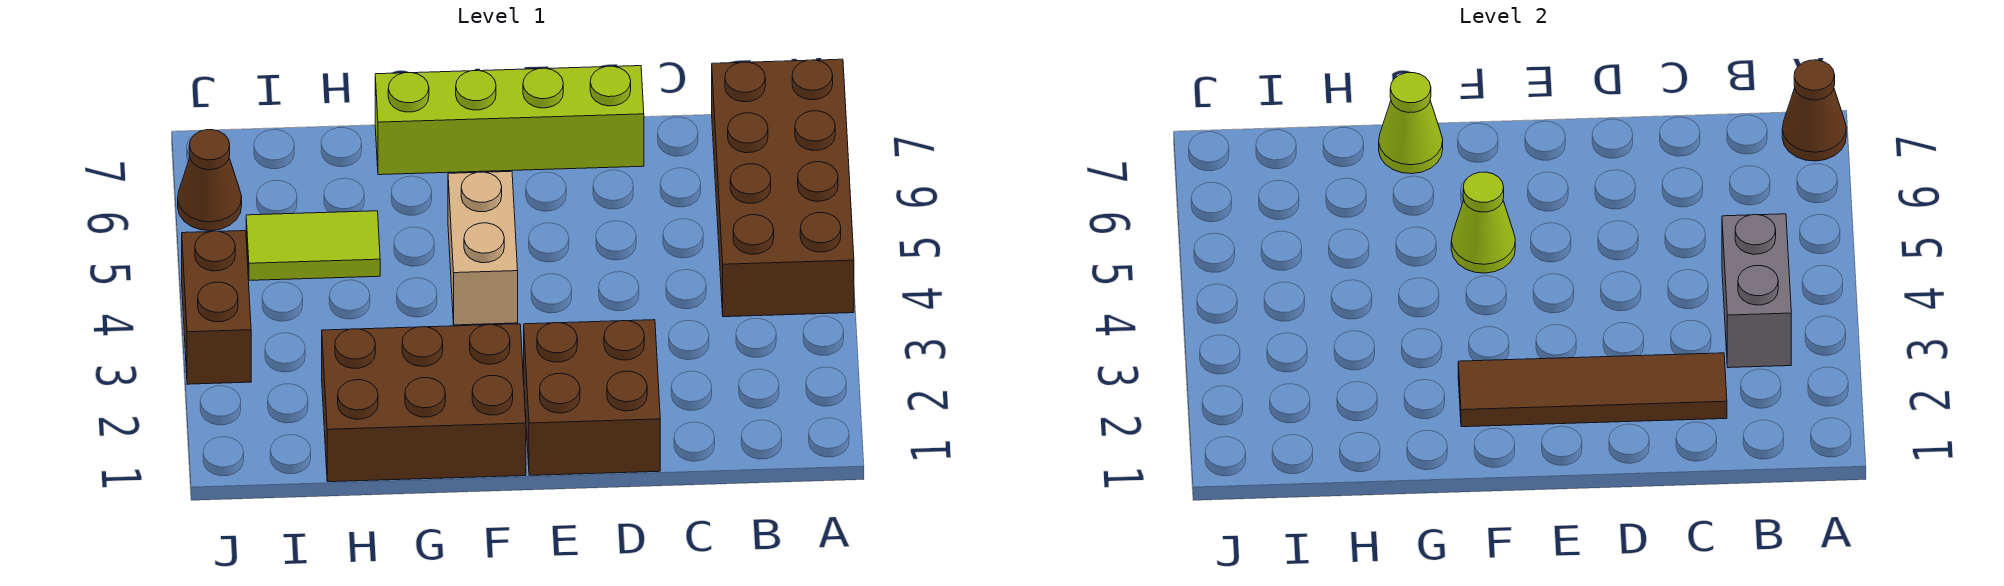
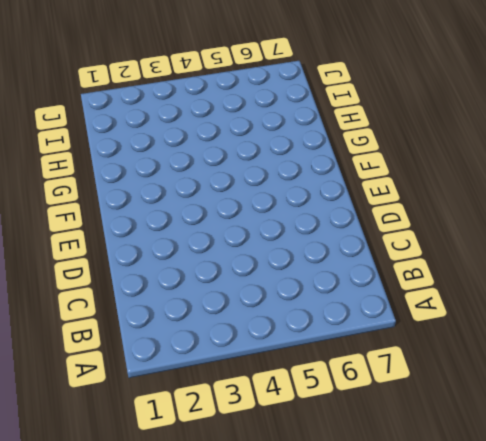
none -> brown 2x4 brick [712,59,854,317]
none -> brown 2x2 brick [524,320,660,475]
none -> lime 1x4 brick [375,66,644,175]

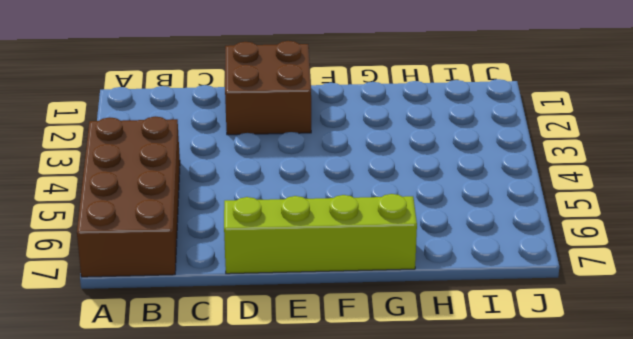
none -> brown 2x3 brick [322,324,526,482]
none -> tan 1x2 brick [448,171,518,325]
none -> lime 1x2 tile [246,211,380,280]

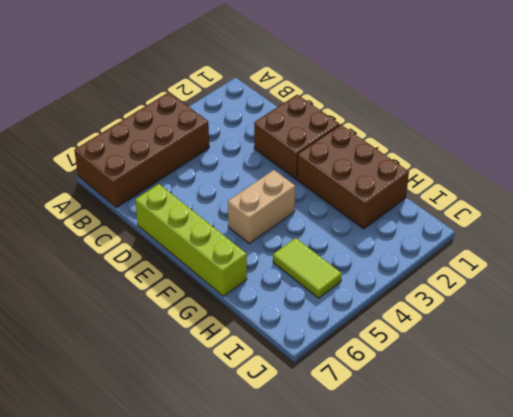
none -> brown 1x2 brick [182,231,251,384]
none -> brown 1x1 cone [178,130,242,231]
none -> brown 1x1 cone [1782,60,1846,161]

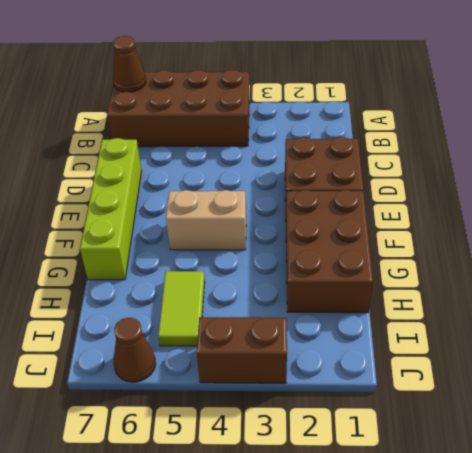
none -> grey 1x2 brick [1722,214,1791,368]
none -> brown 1x4 tile [1458,353,1727,427]
none -> lime 1x1 cone [1451,172,1515,273]

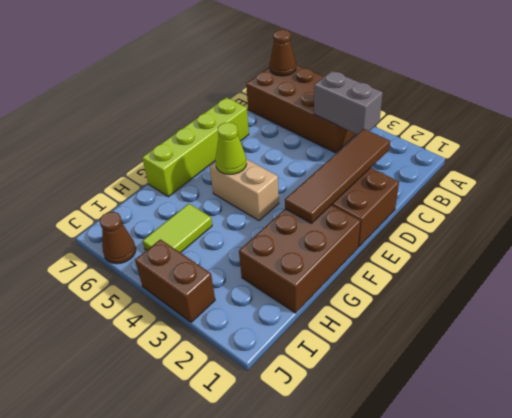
none -> lime 1x1 cone [1379,73,1443,174]

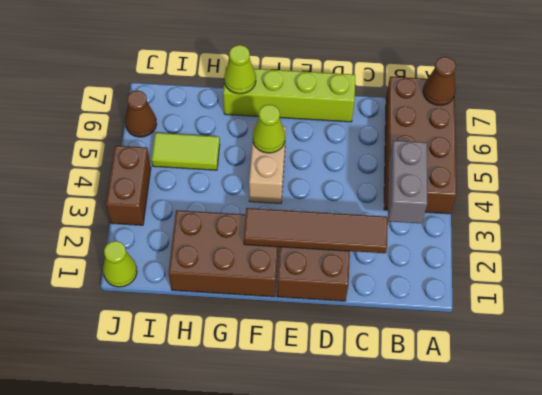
lime 1x1 cone [103,241,137,287] -> none

